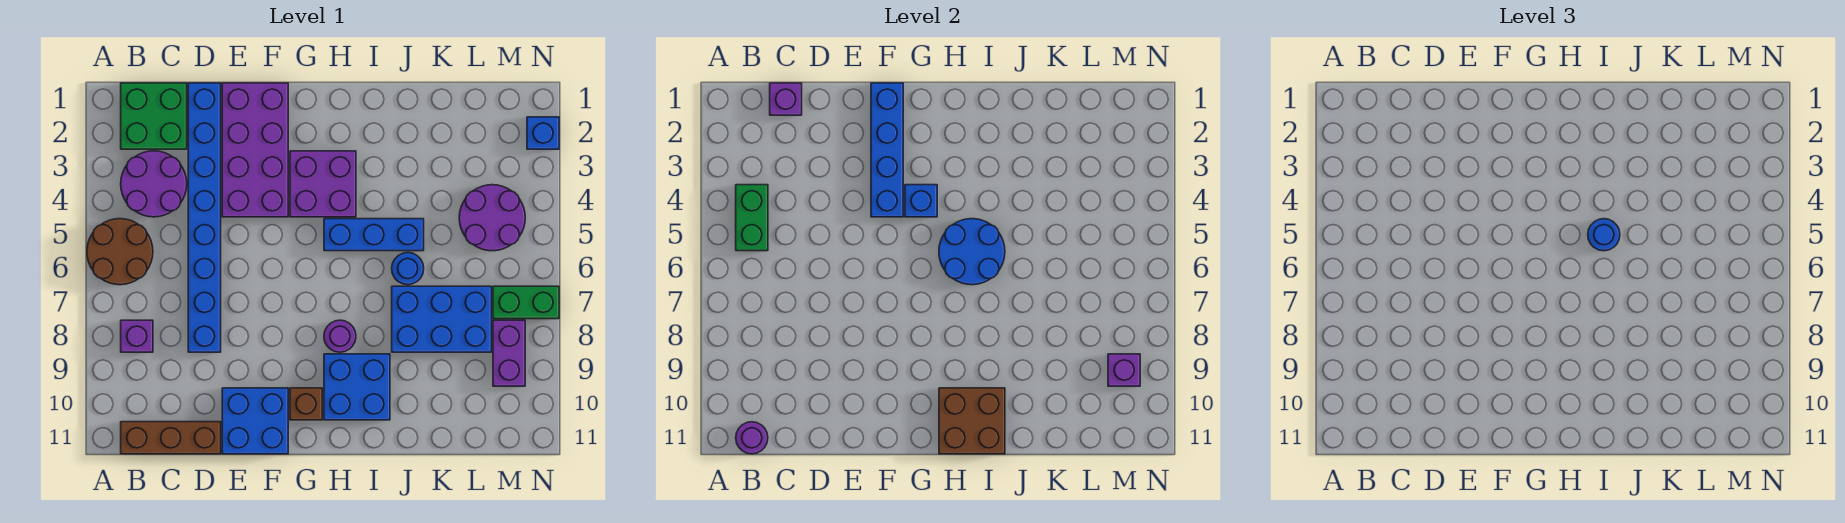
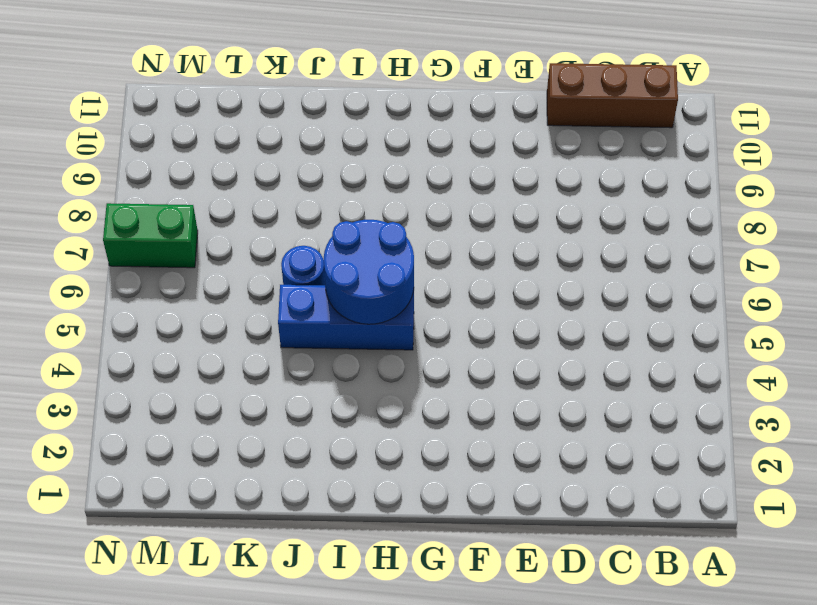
none -> brown 2x2 round brick [87,219,153,285]
none -> green 2x2 brick [121,83,187,149]
none -> purple 2x2 round brick [121,151,187,217]

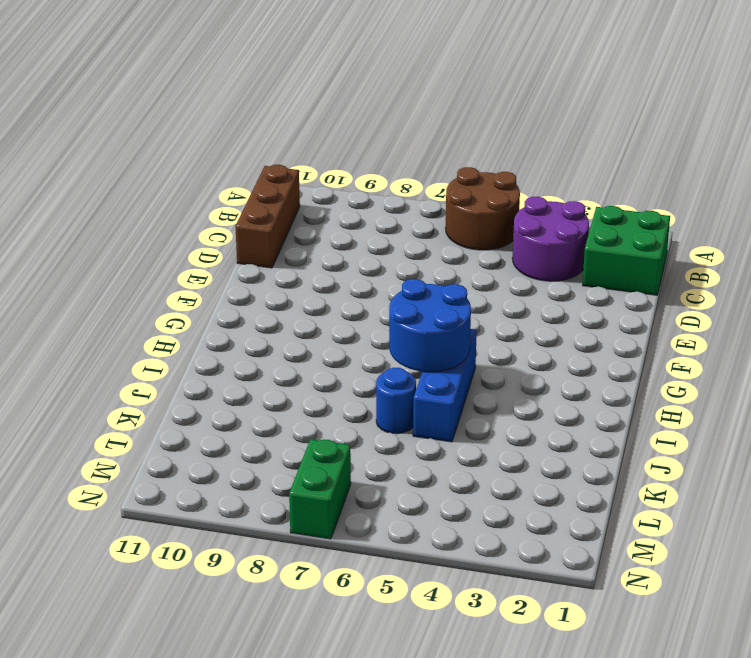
none -> purple 1x1 brick [121,320,153,352]
none -> blue 1x8 brick [188,83,221,352]
none -> purple 2x4 brick [222,83,288,217]

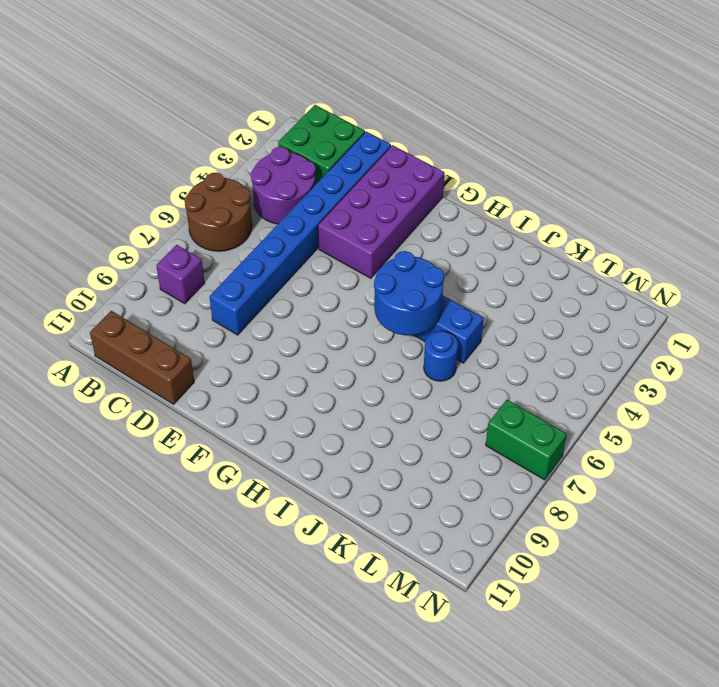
none -> blue 2x2 brick [222,388,288,454]
none -> purple 2x2 brick [290,151,356,217]
none -> brown 1x1 brick [290,388,322,420]

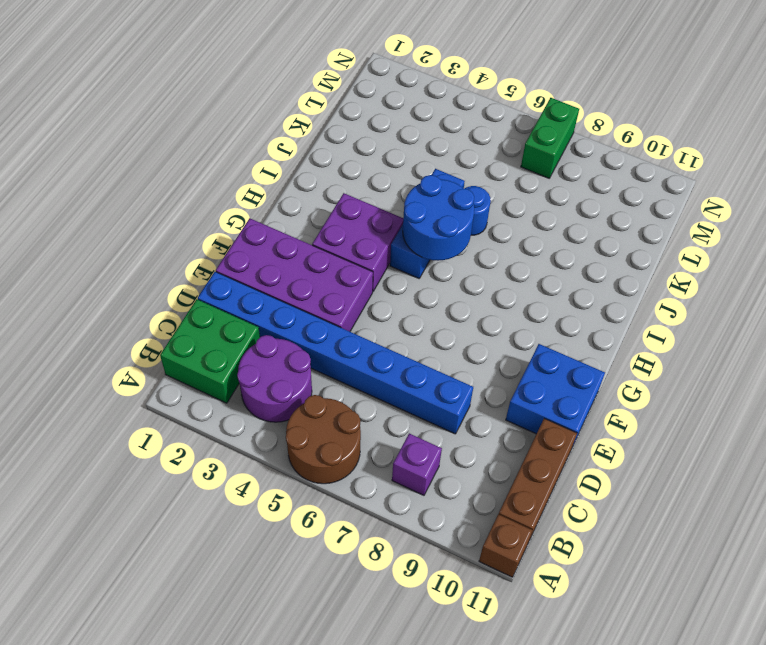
brown 1x1 brick [479,514,533,577] -> brown 1x1 brick moved to [290,388,322,420]
none -> purple 1x1 round brick [324,320,356,352]
none -> blue 2x2 brick [324,354,390,420]
none -> blue 2x3 brick [392,286,492,352]

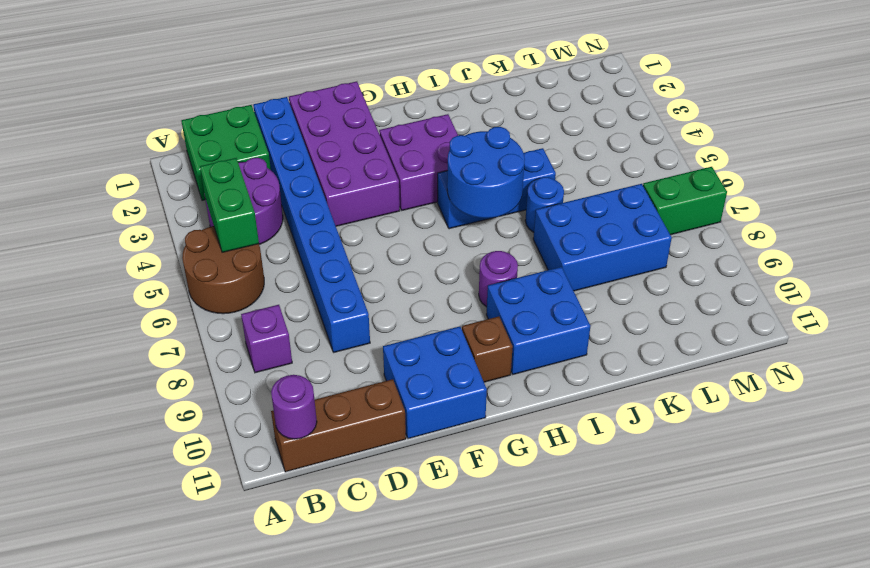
none -> purple 2x2 round brick [459,185,525,251]
none -> purple 1x2 brick [493,320,525,386]
none -> blue 1x1 brick [527,117,559,149]

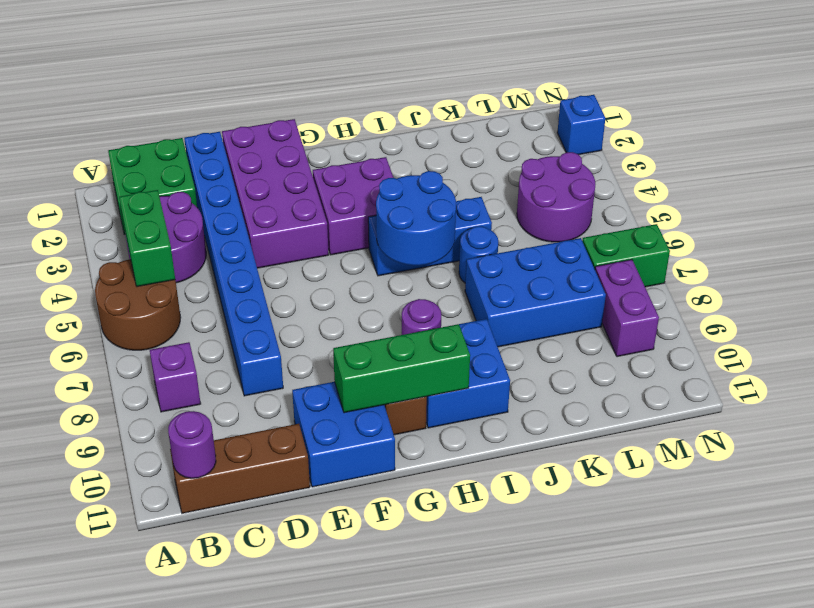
green 1x3 brick [333,324,470,413] -> brown 2x2 brick [939,388,1005,454]
none -> purple 1x1 brick [770,83,802,115]
none -> blue 1x4 brick [871,83,903,217]
none -> blue 1x1 brick [905,185,937,217]

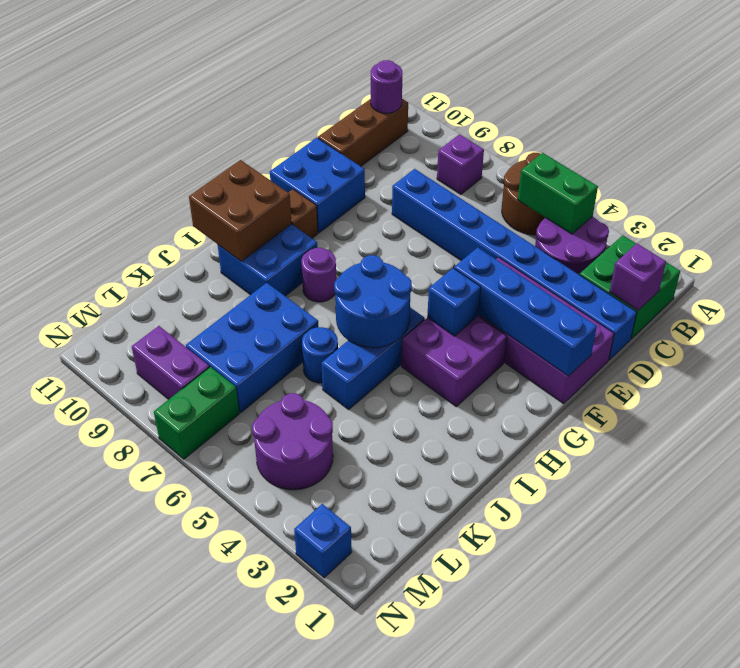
none -> purple 1x1 brick [1108,354,1140,386]
none -> blue 1x1 round brick [1588,219,1620,251]

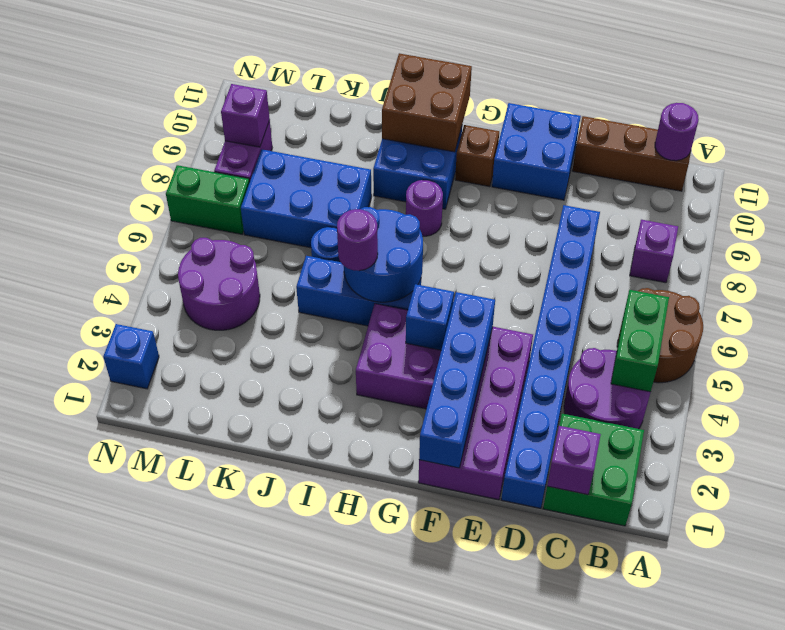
purple 1x1 round brick [337,209,378,271] -> blue 1x1 round brick [1588,219,1620,251]

